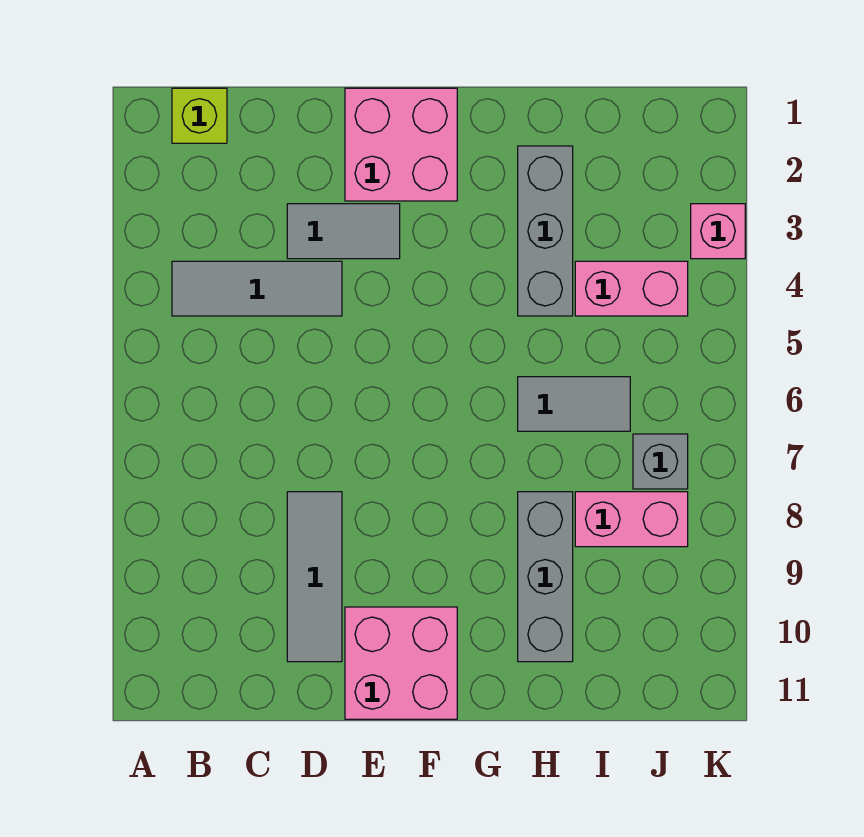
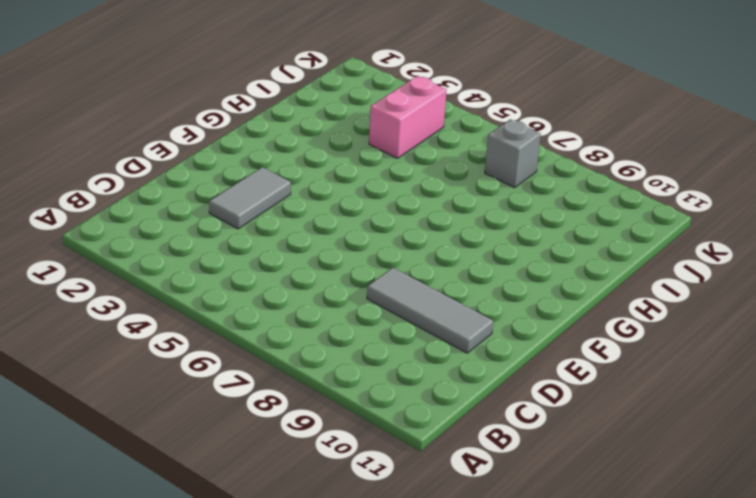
none -> lime 1x1 brick [172,88,227,143]
none -> grey 1x3 tile [172,261,342,316]
none -> pink 2x2 brick [345,88,457,201]

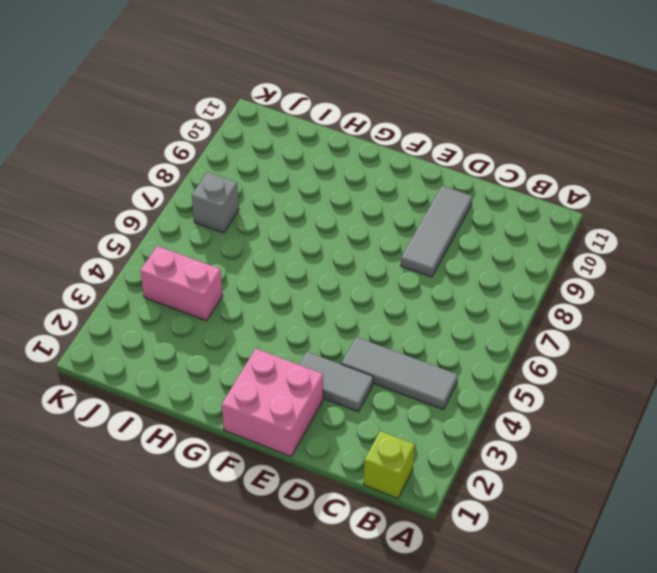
none -> pink 2x2 brick [345,607,457,719]
none -> grey 1x3 brick [518,146,573,316]
none -> grey 1x2 tile [518,377,630,431]

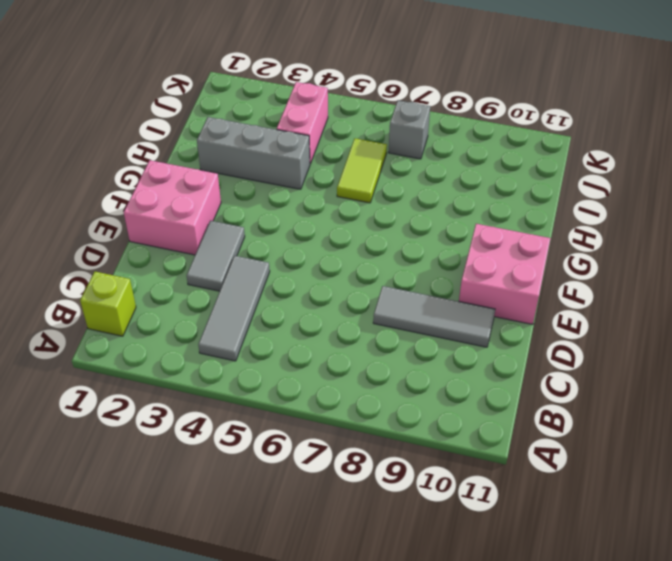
lime 1x2 tile [337,138,387,203] -> grey 1x2 tile [518,377,630,431]
none -> grey 1x3 brick [518,492,573,662]
none -> pink 1x2 brick [575,492,688,547]
none -> pink 1x1 brick [691,204,745,259]

